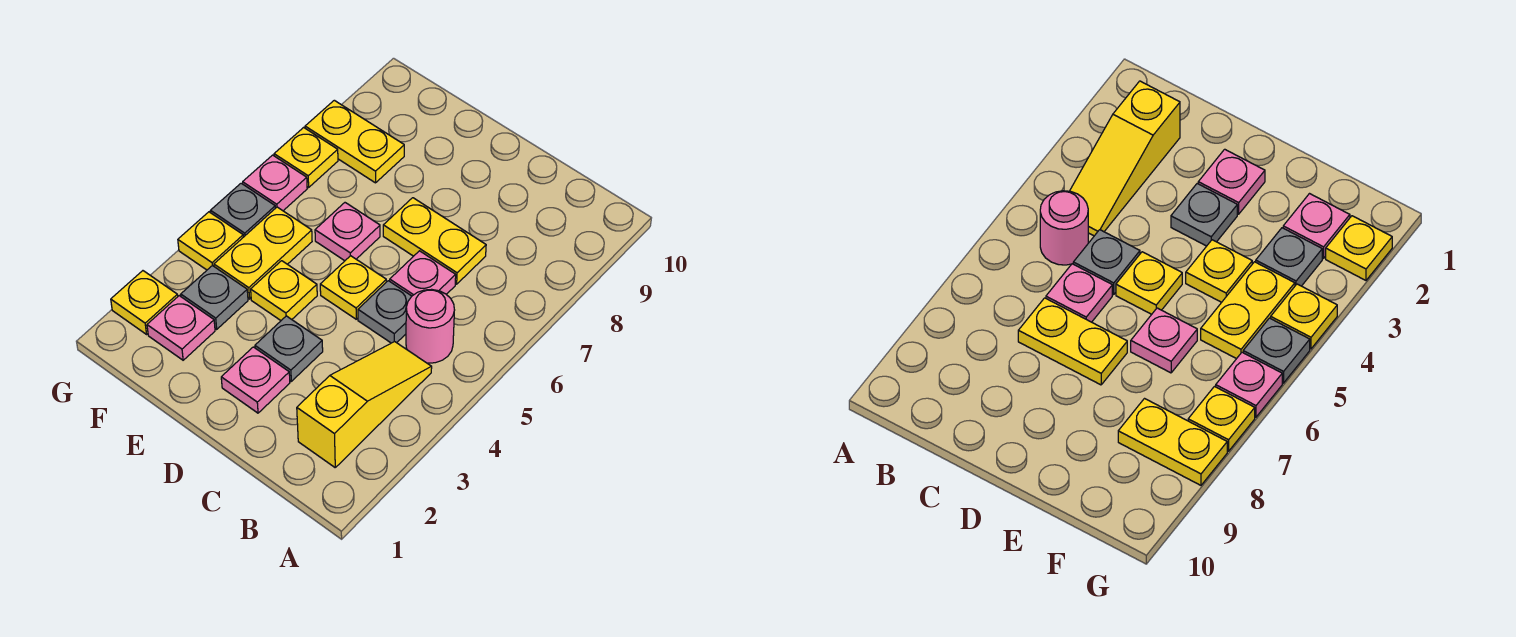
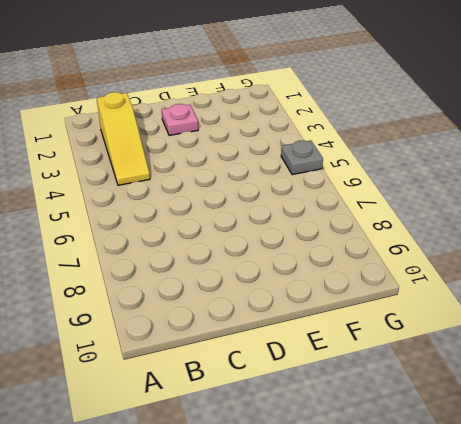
none -> pink 1x1 round brick [406,289,454,363]
none -> grey 1x1 plate [358,281,412,343]
none -> pink 1x1 plate [390,251,456,296]

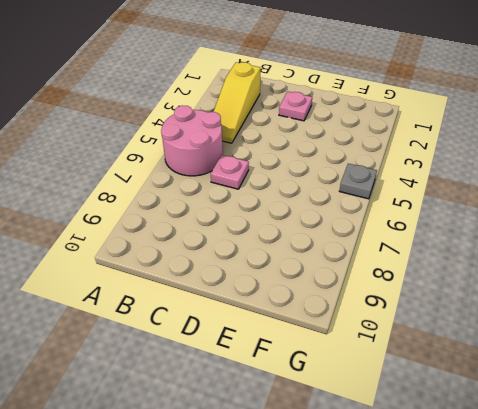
pink 2x2 round brick [161,106,223,176] -> pink 1x1 round brick [406,289,454,363]
none -> grey 1x1 plate [358,281,412,343]
none -> yellow 1x2 plate [383,198,486,284]
none -> grey 1x1 plate [255,316,323,381]

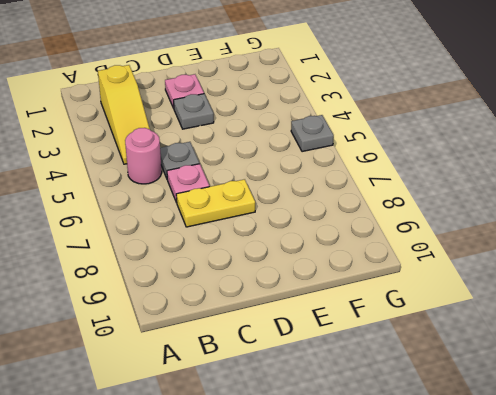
none -> yellow 1x1 plate [320,256,386,319]
none -> yellow 1x1 plate [251,261,317,320]
none -> pink 1x1 plate [315,203,380,261]

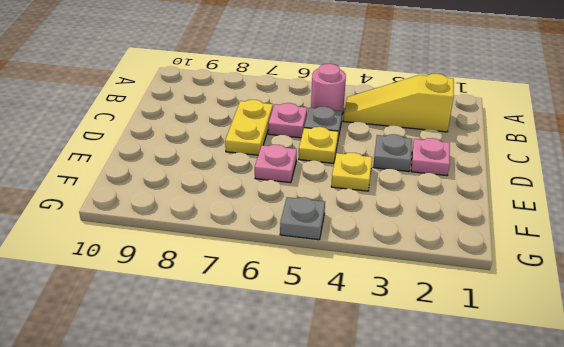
none -> pink 1x1 plate [147,296,215,360]
none -> grey 1x1 plate [181,266,248,329]
none -> yellow 1x2 plate [214,207,312,299]

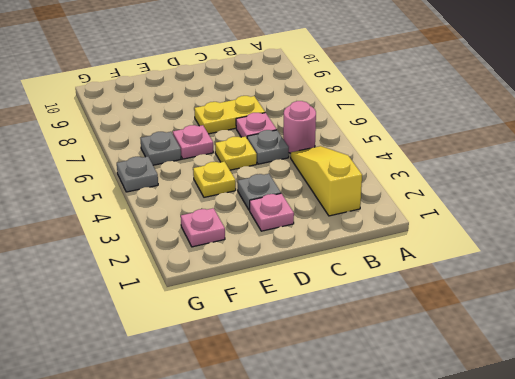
grey 1x1 plate [141,132,181,165] -> grey 1x1 plate moved to [181,266,248,329]
none -> yellow 1x2 plate [214,207,312,299]
none -> yellow 1x2 plate [305,100,404,183]
none -> yellow 1x1 plate [111,271,178,334]

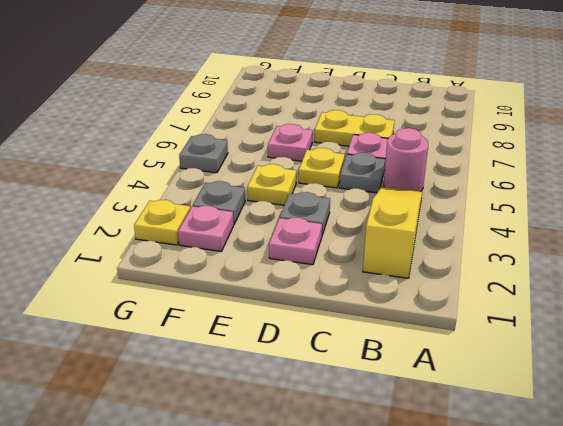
none -> yellow 1x2 plate [214,207,312,299]
none -> yellow 1x2 plate [305,100,404,183]
none -> yellow 1x1 plate [178,212,243,270]

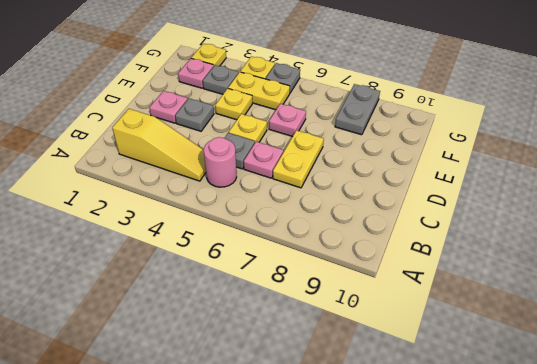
grey 1x2 plate [335,84,380,135] -> yellow 1x2 plate [305,100,404,183]
none -> pink 1x1 plate [243,155,307,211]
none -> yellow 1x1 plate [274,127,338,187]

